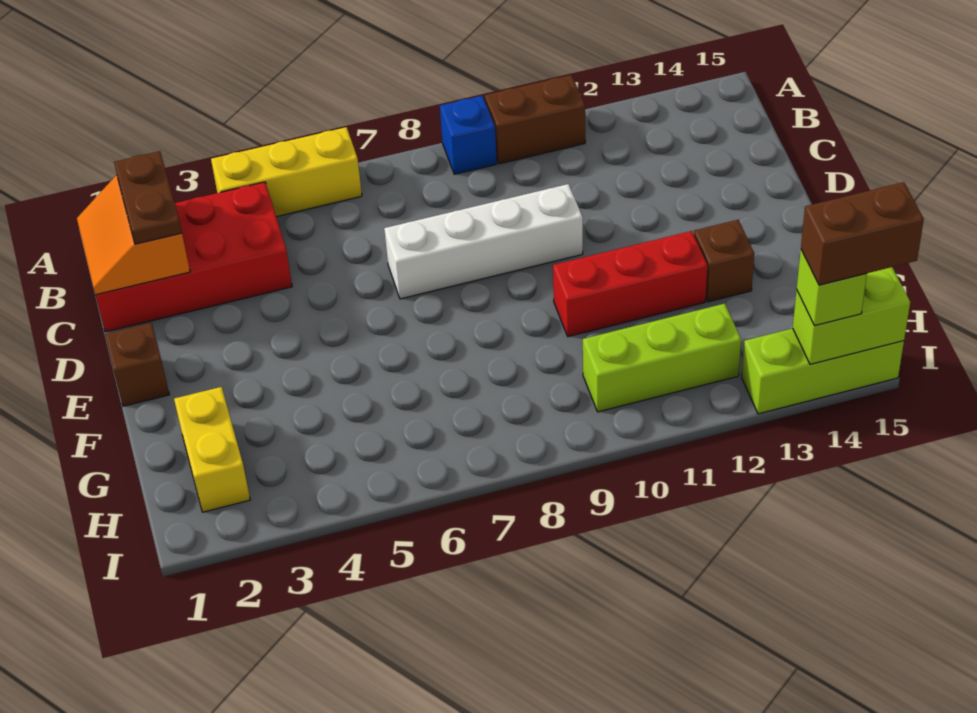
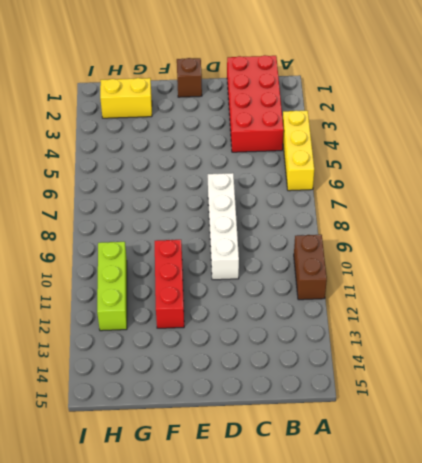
none -> blue 1x1 brick [440,96,497,174]
none -> brown 1x1 brick [694,220,754,302]
none -> lime 1x3 brick [742,328,904,414]

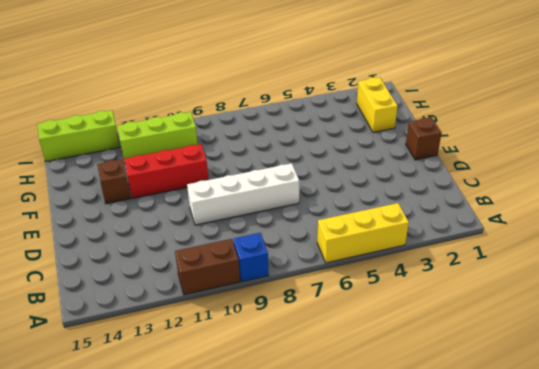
none -> red 2x4 brick [95,182,292,332]
none -> orange 2x2 slope [77,175,190,295]
none -> lime 1x2 brick [793,267,910,364]

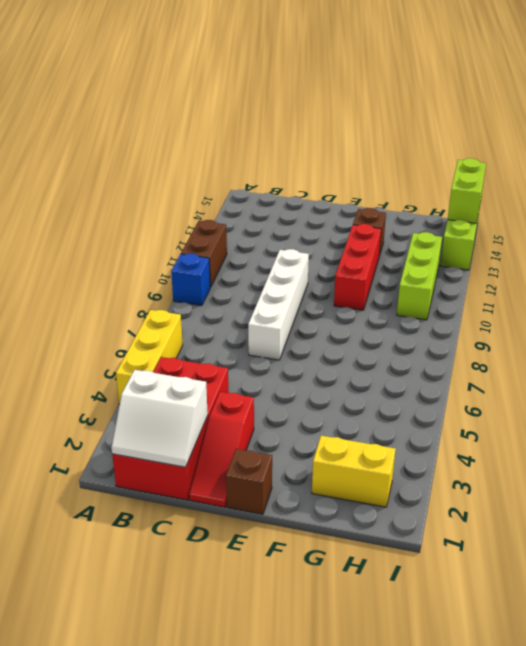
white 2x2 slope [111,370,208,467] -> orange 2x2 slope [77,175,190,295]
red 1x3 slope [189,392,254,507] -> none
none -> brown 1x2 plate [114,151,182,244]
none -> lime 1x1 brick [797,250,867,326]
none -> brown 1x2 brick [801,182,924,285]

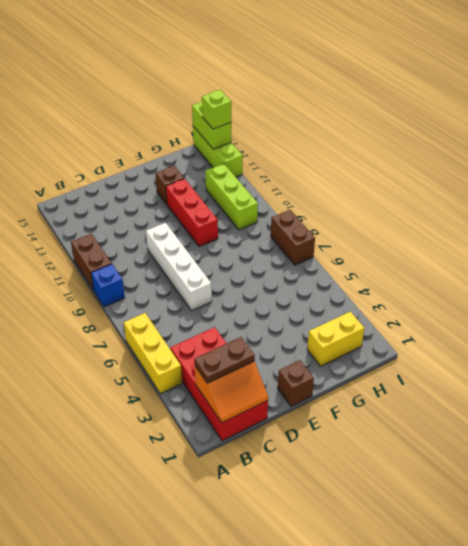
brown 1x2 brick [271,210,315,265] -> brown 1x2 brick moved to [801,182,924,285]

